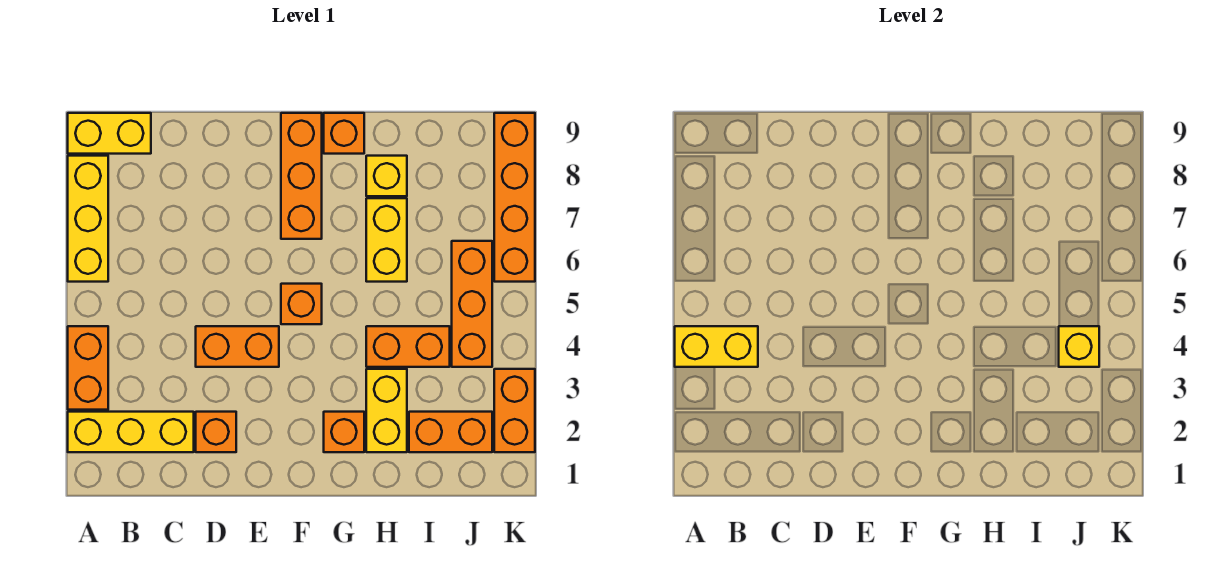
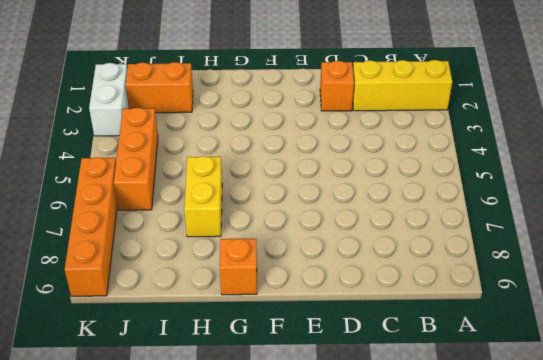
white 1x2 brick [89,63,129,136] -> orange 1x2 brick [494,369,535,452]
none -> orange 1x2 brick [68,326,108,410]
none -> yellow 1x3 brick [68,156,108,282]
none -> yellow 1x2 brick [68,113,151,154]

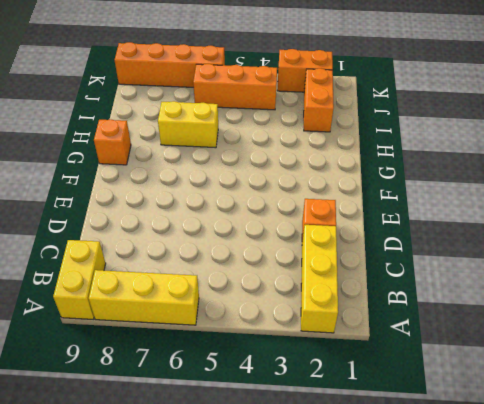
none -> orange 1x2 brick [68,326,108,410]
none -> orange 1x2 brick [196,326,279,367]
none -> orange 1x1 brick [281,284,322,324]

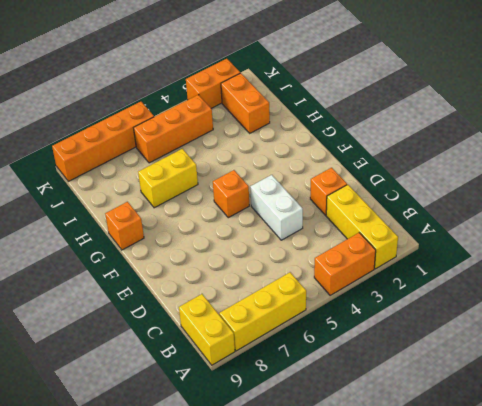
white 1x2 brick [250,175,303,240] -> orange 1x2 brick [196,326,279,367]
none -> orange 1x3 brick [281,113,322,239]
none -> orange 1x1 brick [324,412,364,452]
none -> yellow 1x2 brick [366,369,407,452]

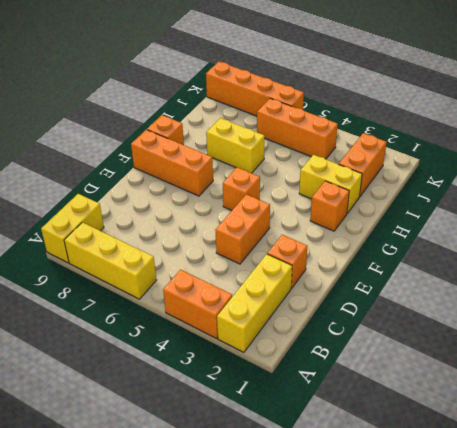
none -> orange 1x2 brick [366,326,450,367]
none -> yellow 1x1 brick [366,156,407,196]
none -> orange 1x2 brick [494,369,535,452]

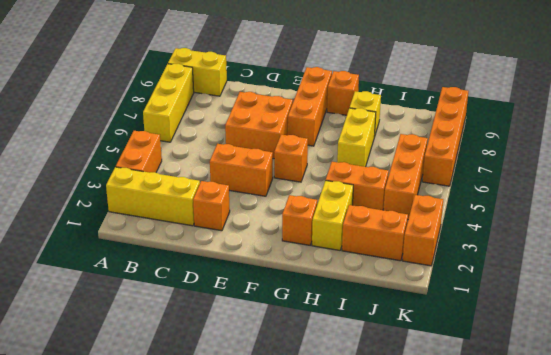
orange 2x2 brick [225,92,293,159] -> none
none -> yellow 1x2 brick [675,326,758,367]
none -> yellow 1x1 brick [1059,326,1099,367]

